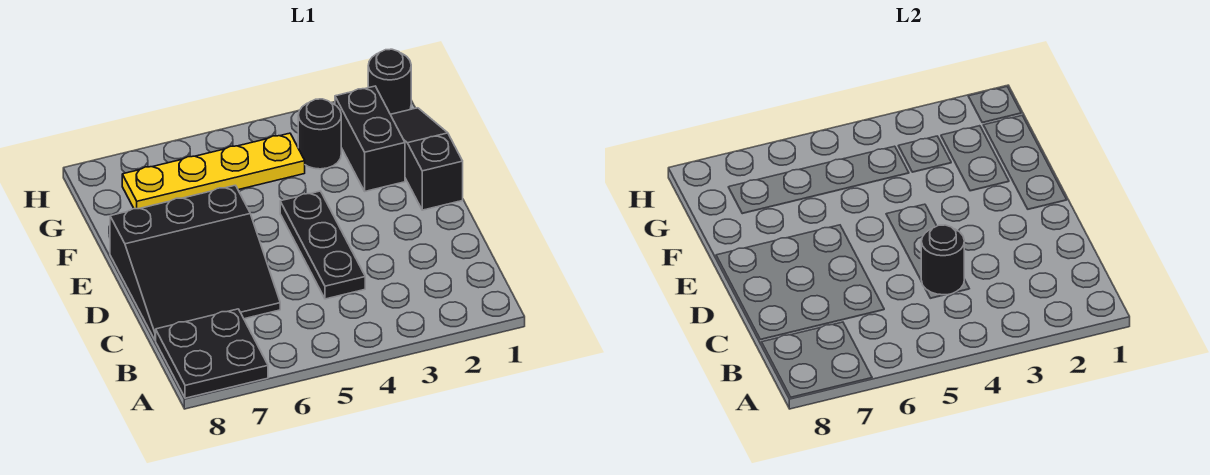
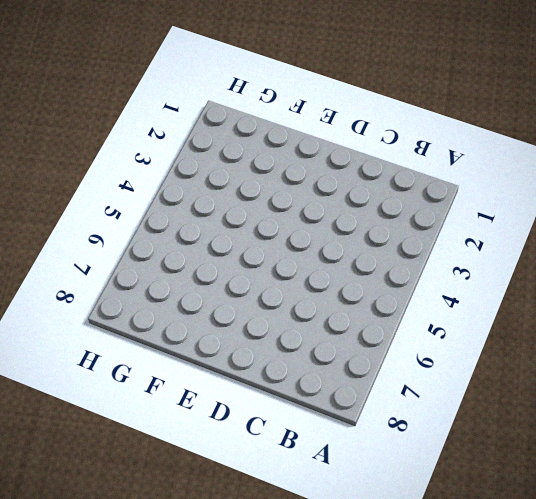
none -> black 2x2 plate [156,309,268,398]
none -> black 1x3 plate [280,191,365,299]

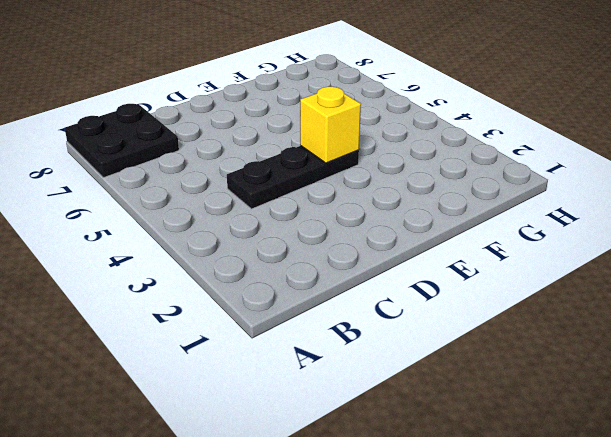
yellow 1x1 brick [300,87,361,163] -> none
none -> black 3x3 slope [110,185,280,340]
none -> black 1x3 slope [391,108,463,210]

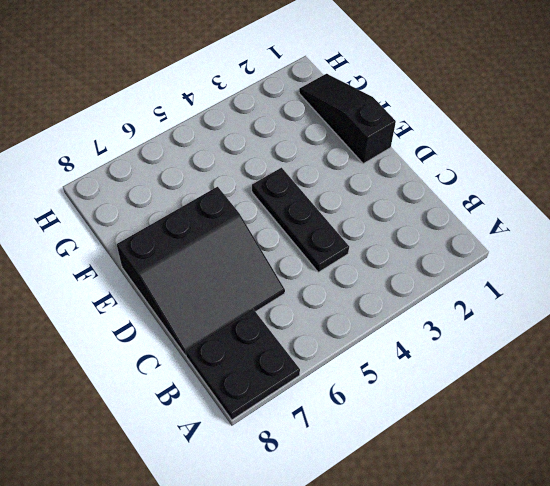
none -> black 1x2 brick [335,86,405,191]
none -> black 1x1 round brick [298,99,341,169]

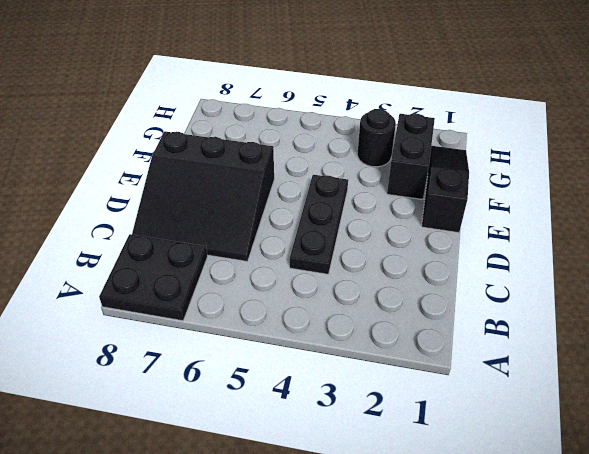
none -> yellow 1x4 plate [122,133,305,209]
none -> black 1x1 round brick [368,49,411,114]

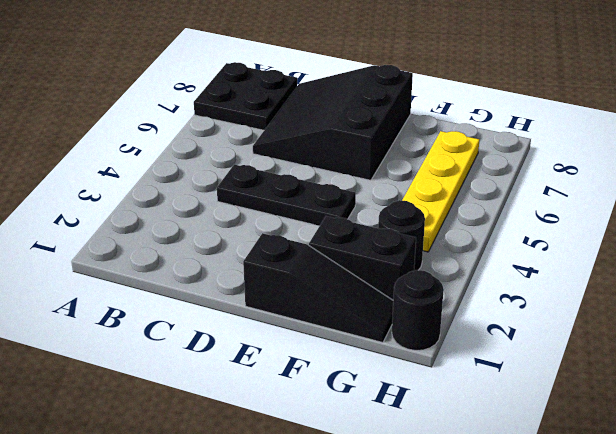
none -> black 1x1 round brick [921,225,964,295]

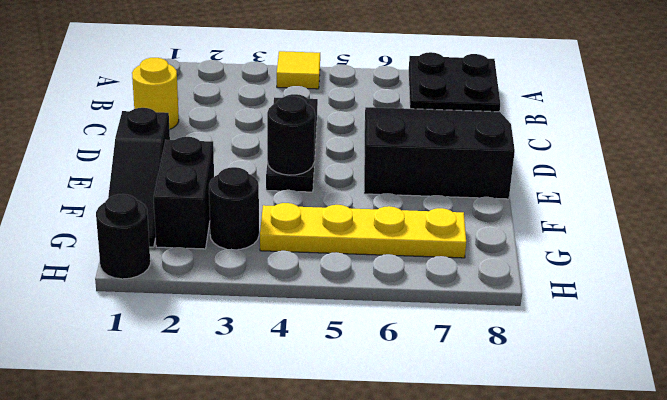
yellow 1x1 tile [277,51,320,89] -> none
yellow 1x1 round brick [132,58,179,129] -> none
black 1x1 round brick [267,96,315,175] -> black 1x1 round brick moved to [921,225,964,295]

